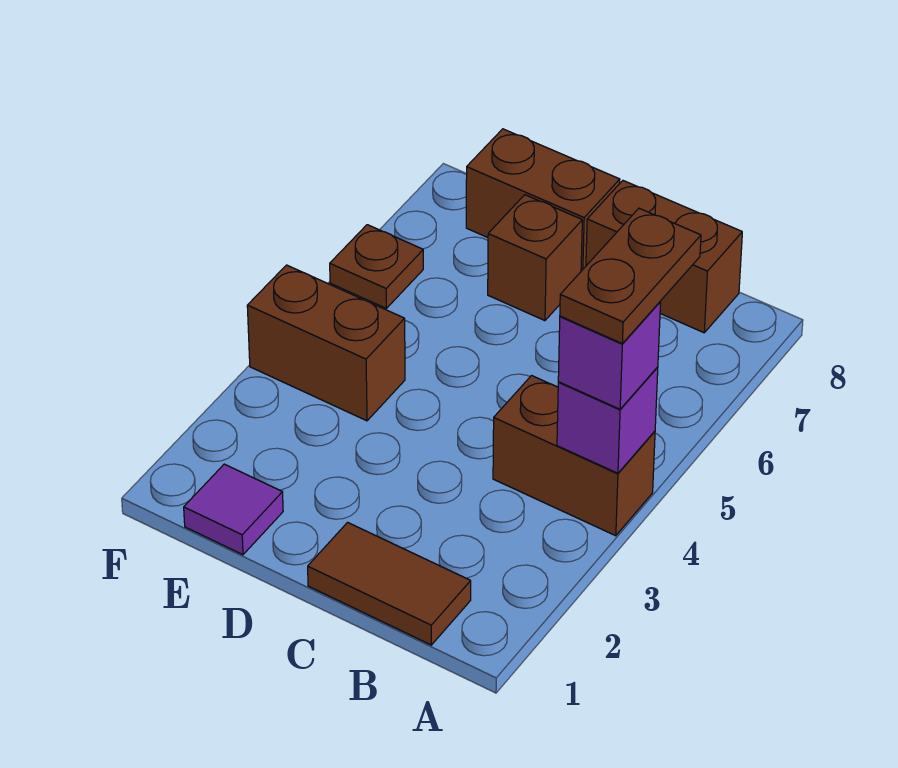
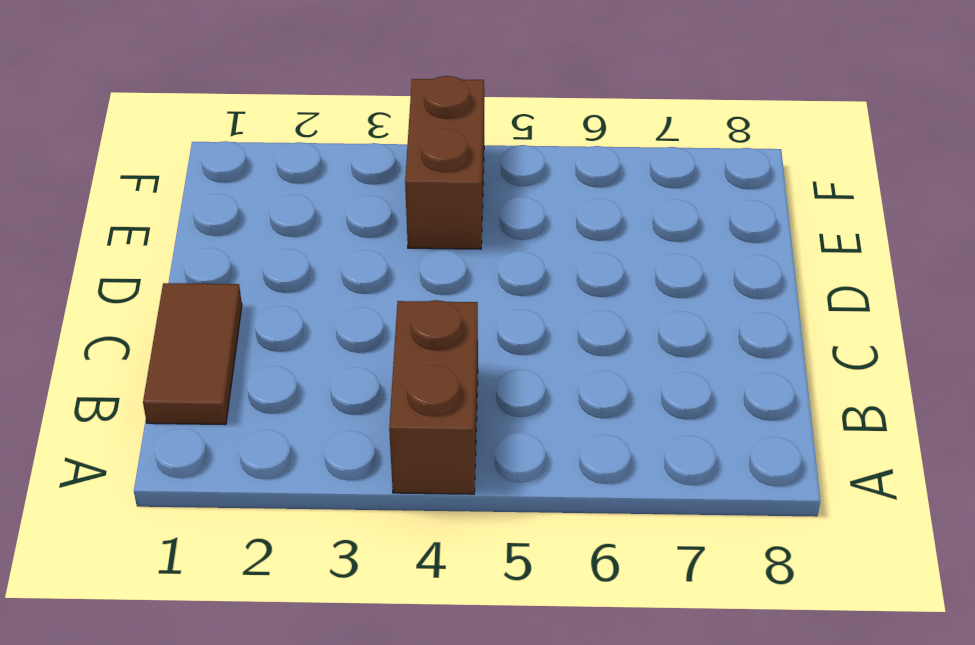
none -> brown 1x2 brick [586,181,742,333]
none -> brown 1x1 brick [488,195,582,321]

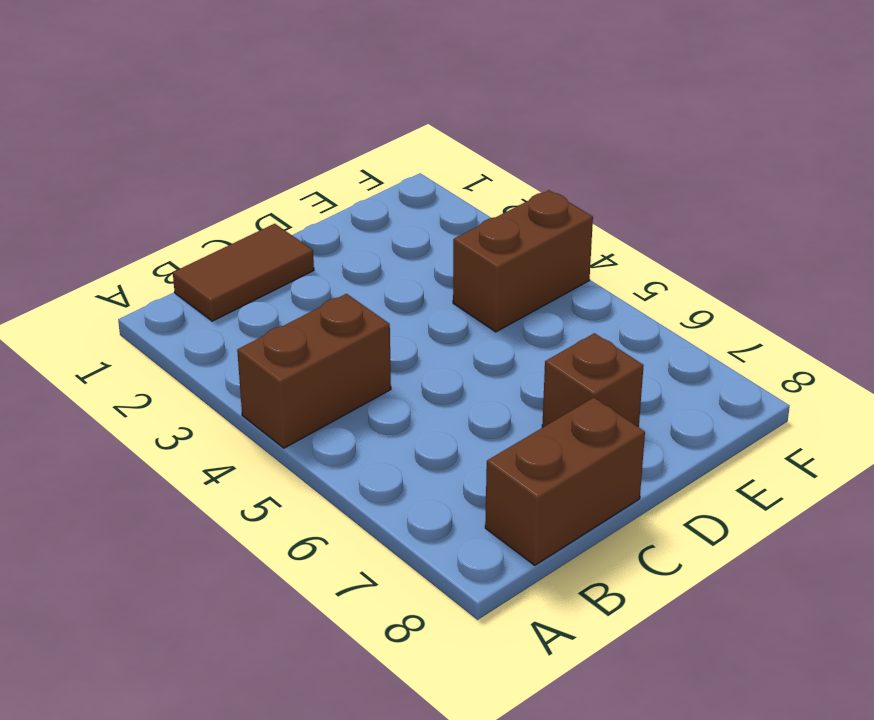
none -> brown 1x2 brick [466,129,620,271]
none -> purple 1x1 tile [184,464,283,555]

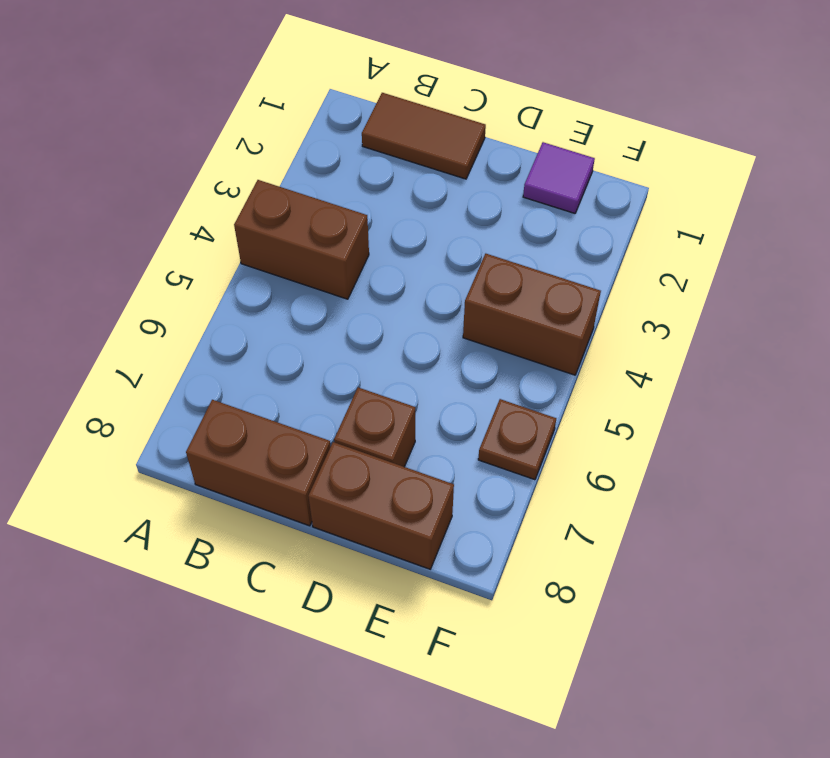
none -> purple 1x1 brick [557,367,658,473]
none -> purple 1x1 brick [558,302,661,409]

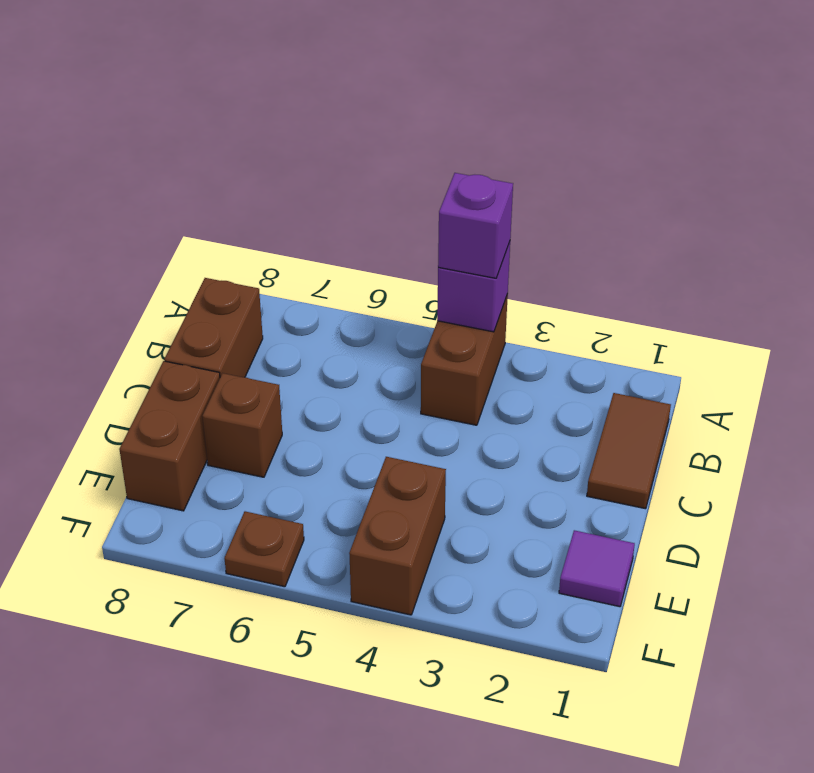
none -> brown 1x2 plate [560,208,701,343]

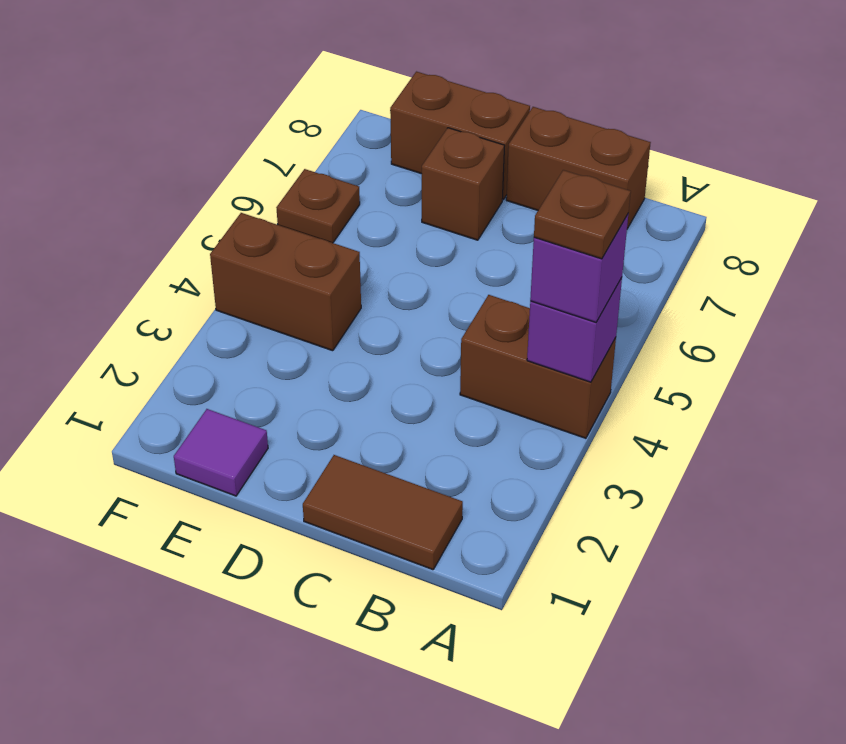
brown 1x1 plate [534,170,631,259] -> brown 1x2 plate [560,208,701,343]

